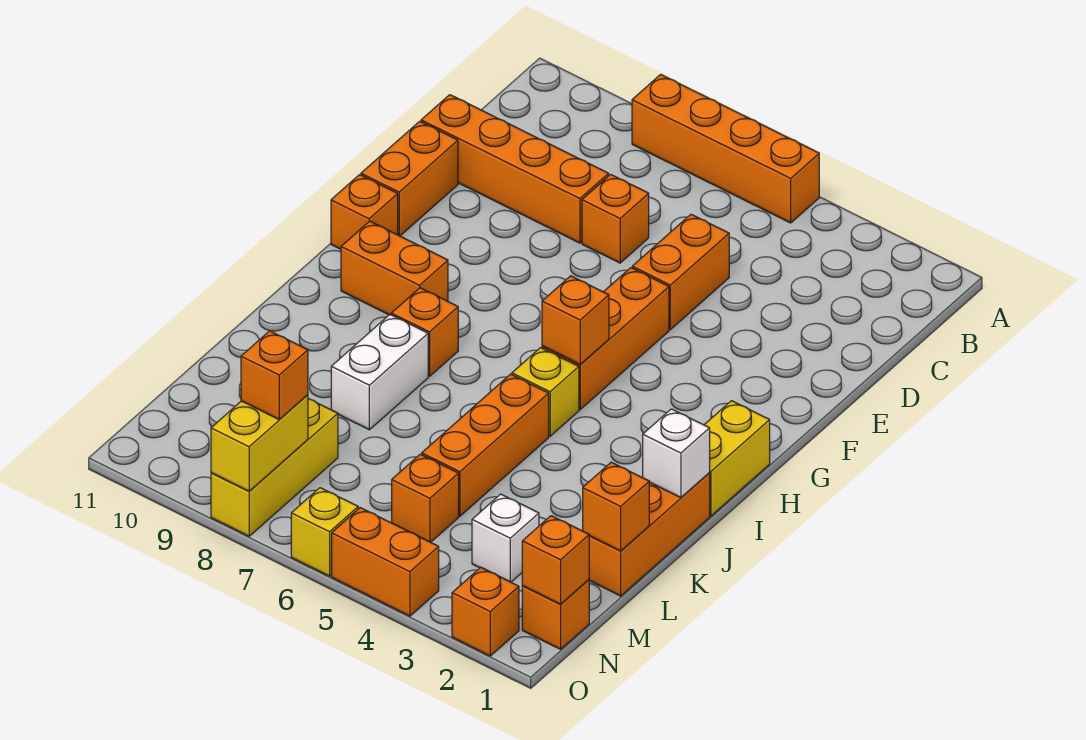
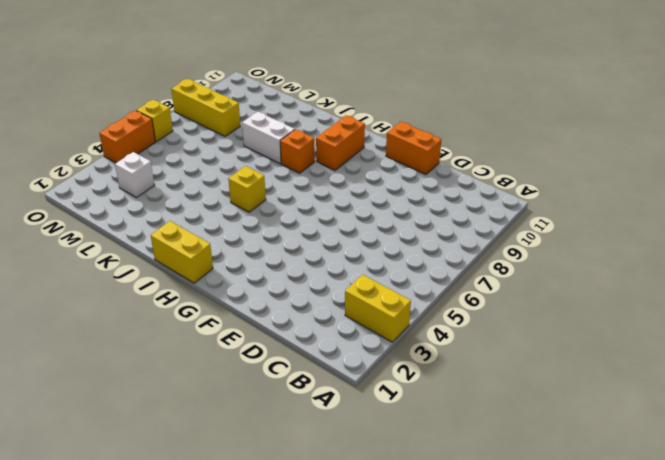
yellow 1x2 brick [345,275,411,342] -> yellow 1x2 brick moved to [211,395,308,491]
none -> orange 1x4 brick [632,74,819,223]
none -> orange 1x2 brick [632,214,729,330]
none -> orange 1x1 brick [582,174,649,263]

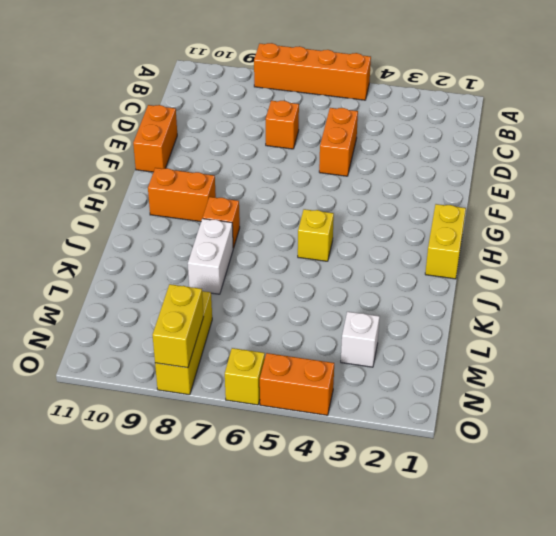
none -> orange 1x4 brick [421,95,609,243]
none -> orange 1x3 brick [542,268,669,409]
none -> orange 1x1 brick [331,175,398,249]

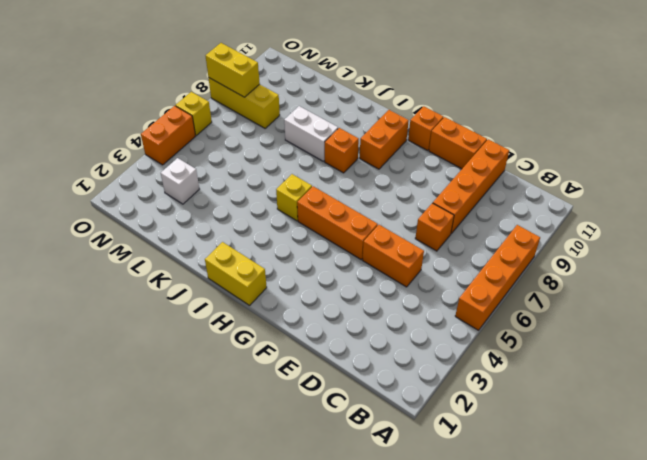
none -> orange 1x3 brick [589,473,710,596]
none -> orange 1x3 brick [422,374,549,516]
none -> orange 1x1 brick [392,454,459,542]

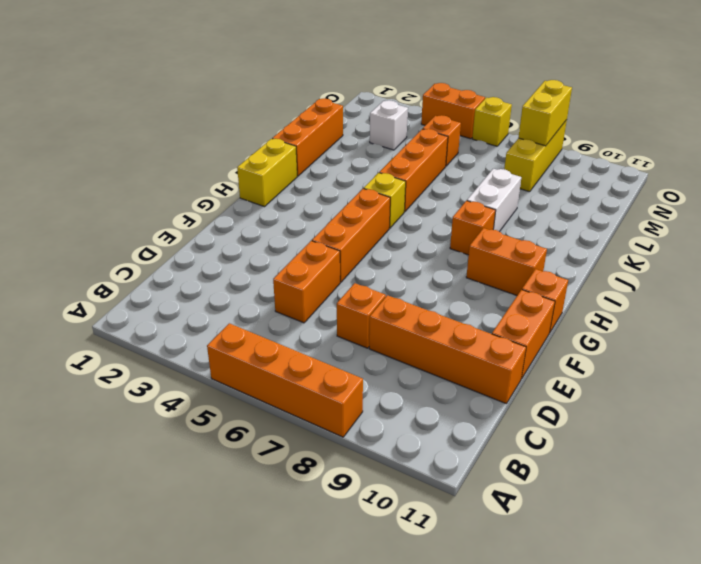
none -> orange 1x1 brick [522,580,589,649]
none -> orange 1x1 brick [452,567,519,656]
none -> orange 1x1 brick [542,276,609,365]

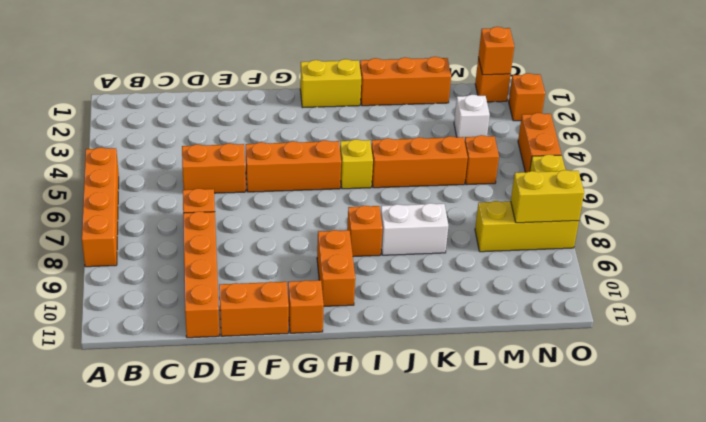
none -> orange 1x1 brick [542,276,609,365]
none -> white 1x1 brick [643,409,710,498]
none -> orange 1x1 brick [583,462,649,551]

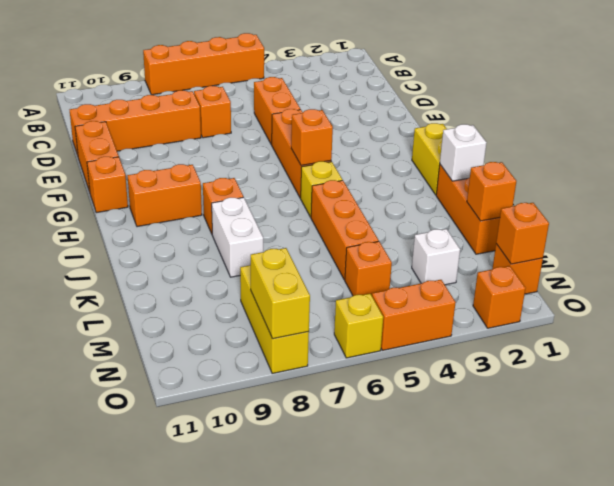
none -> orange 1x1 brick [241,331,308,420]

